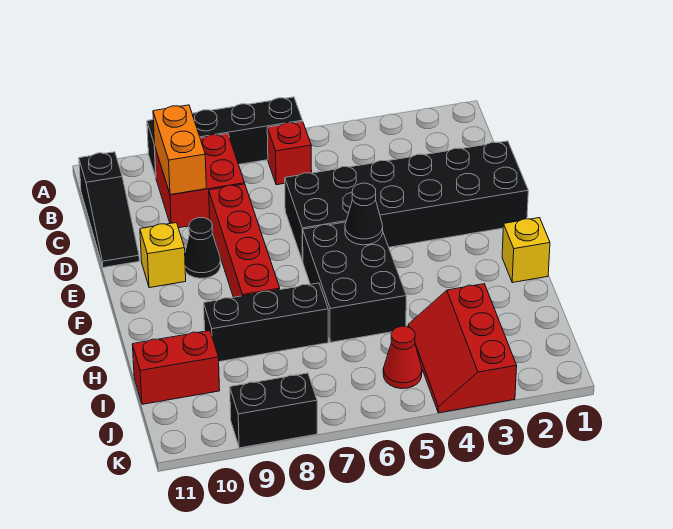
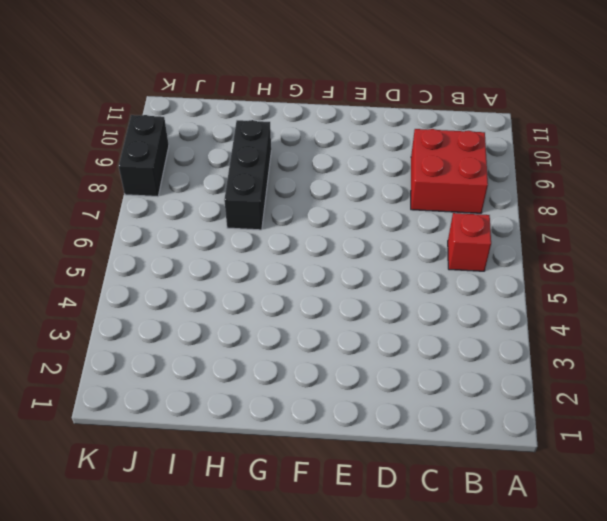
none -> black 1x4 brick [147,97,302,177]
none -> black 1x3 slope [79,152,139,268]
none -> black 2x6 brick [285,141,528,261]

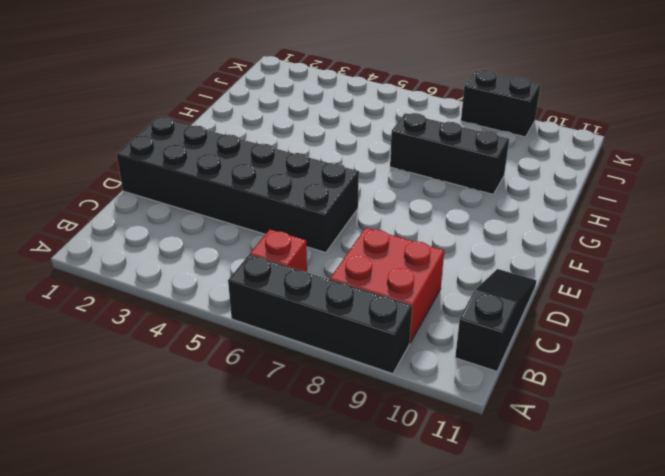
none -> red 1x4 brick [209,184,280,297]
none -> black 1x1 cone [185,218,221,278]
none -> yellow 1x1 brick [140,223,186,288]

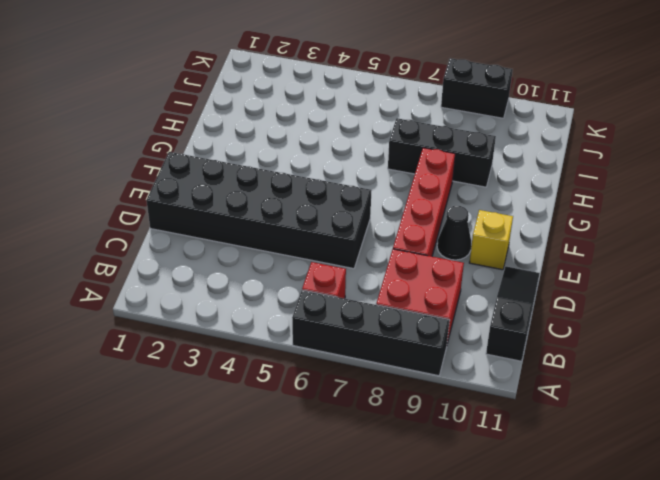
none -> black 2x3 brick [303,222,406,342]
none -> yellow 1x1 brick [502,218,550,283]
none -> red 2x3 slope [408,284,517,413]

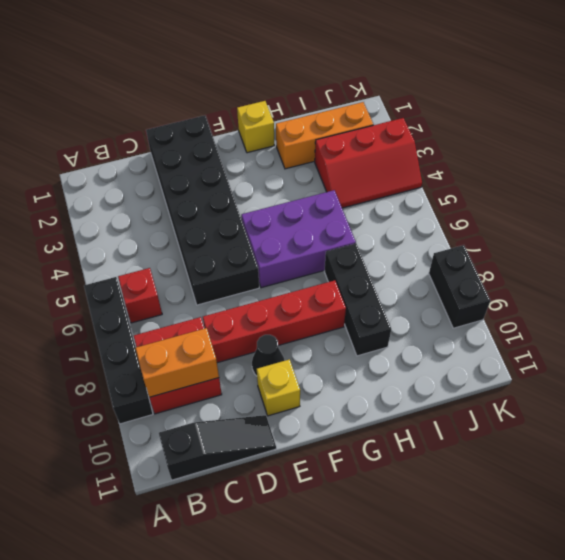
purple 2x3 brick [242,190,356,288] -> black 2x3 brick [303,222,406,342]
orange 1x3 brick [276,102,373,169] -> none
none -> red 1x2 brick [132,331,220,404]
none -> red 1x1 cone [383,326,422,389]
none -> black 1x1 cone [345,183,383,245]

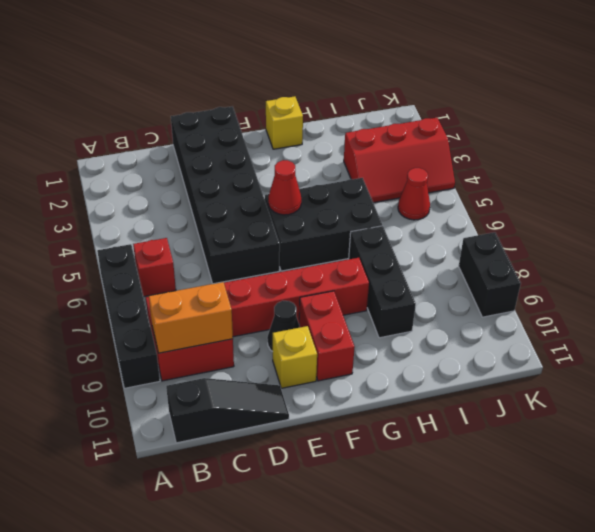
red 1x1 cone [268,160,301,215] -> black 1x1 cone [345,183,383,245]
red 1x2 brick [299,291,355,381] -> red 1x2 brick moved to [132,331,220,404]

